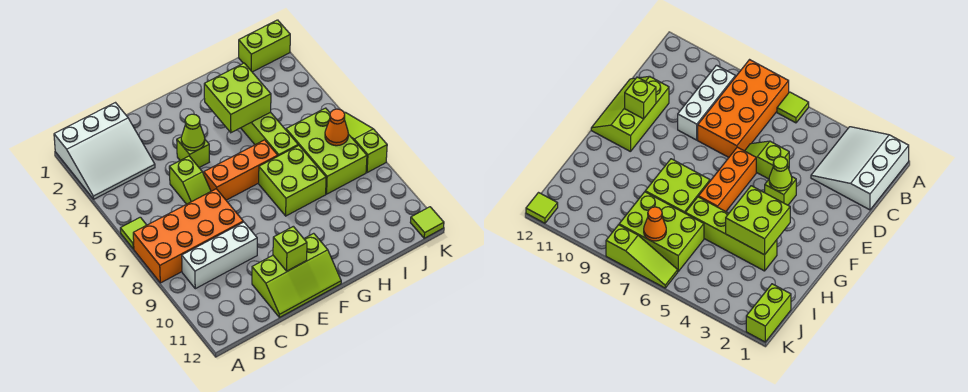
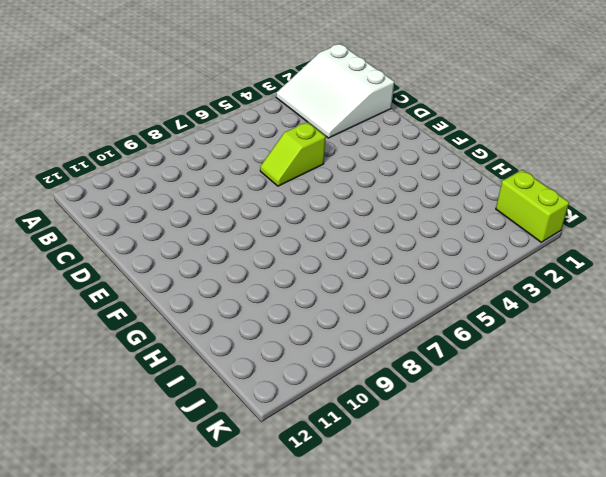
none -> lime 1x1 tile [120,217,146,249]
none -> orange 2x4 brick [133,189,243,283]
none -> white 1x3 brick [182,222,257,289]

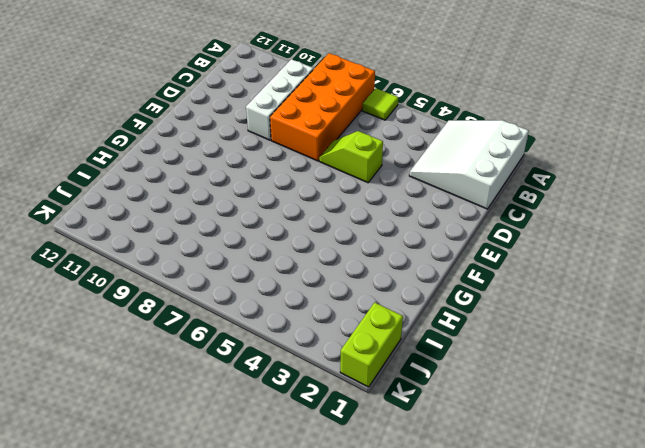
none -> lime 2x3 slope [252,233,341,317]
none -> lime 1x1 brick [177,137,209,168]
none -> orange 1x3 brick [204,140,278,200]

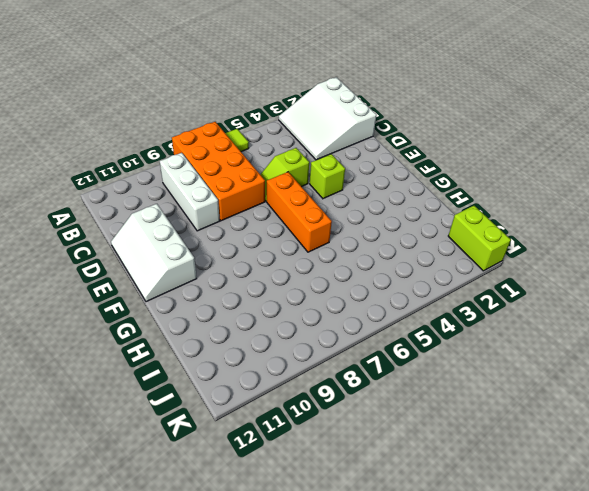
white 2x3 slope [111,204,197,302] -> lime 2x3 slope [252,233,341,317]
none -> lime 2x2 brick [259,145,326,216]
none -> lime 1x4 brick [241,112,298,156]
none -> lime 2x3 brick [286,108,367,194]

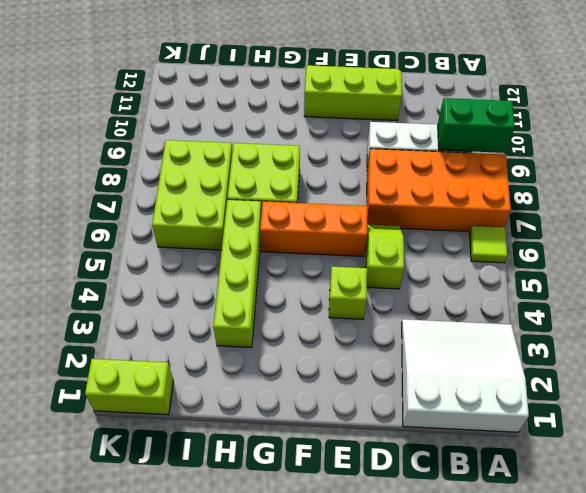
green 1x2 brick [438,98,515,153] -> none
none -> lime 1x3 slope [344,112,387,173]
none -> lime 1x1 tile [410,207,444,238]
none -> lime 1x1 cone [181,114,205,151]

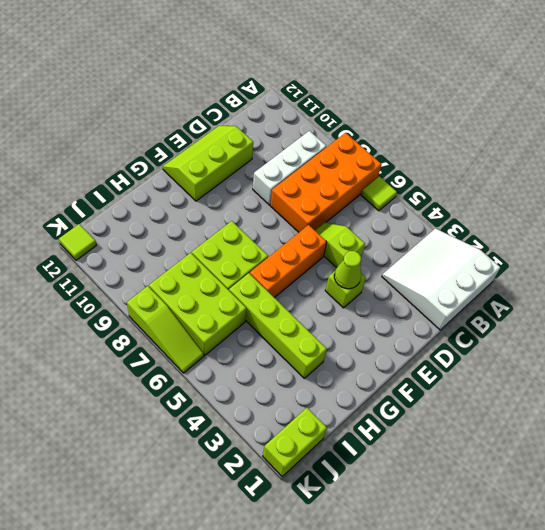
none -> lime 1x1 brick [273,226,307,271]
none -> lime 2x2 brick [204,63,271,133]
none -> orange 1x1 cone [325,109,348,146]

